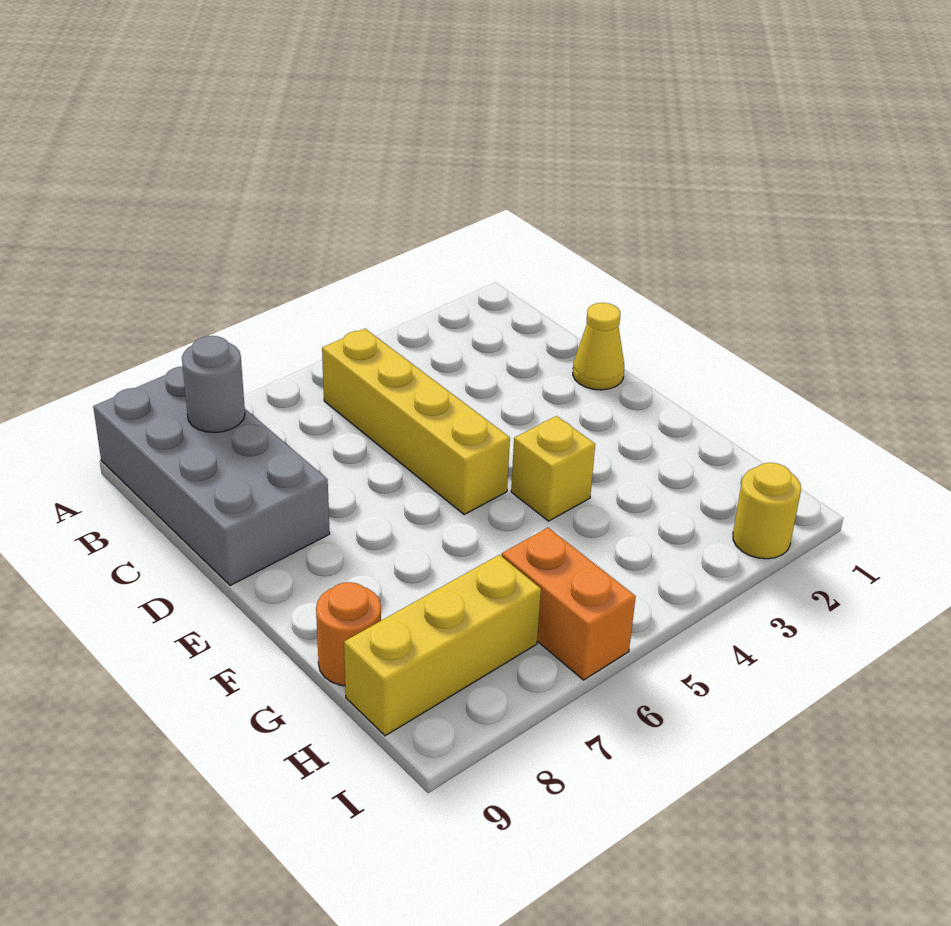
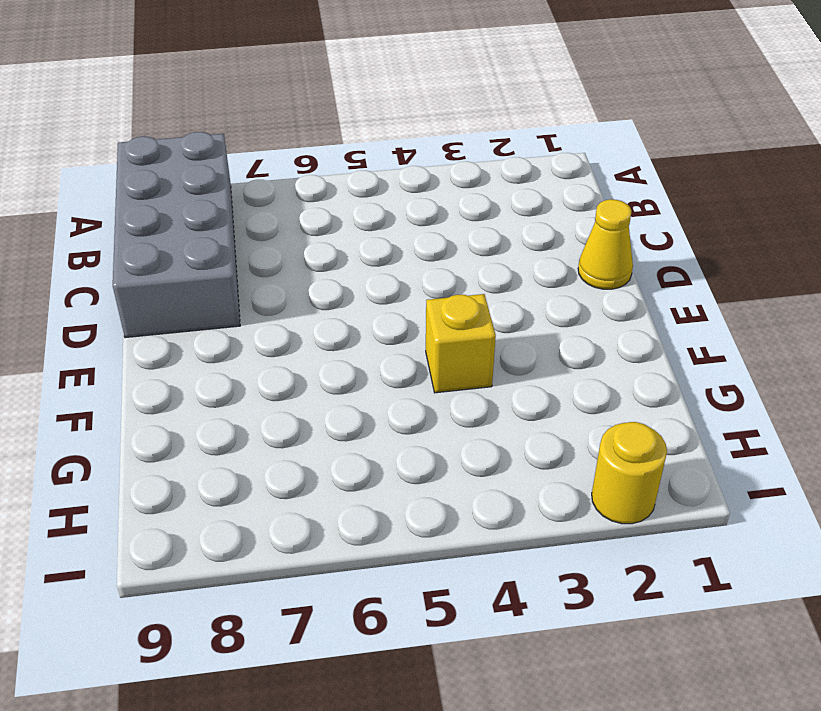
none -> yellow 1x4 brick [322,329,510,514]
none -> orange 1x1 round brick [316,582,381,686]

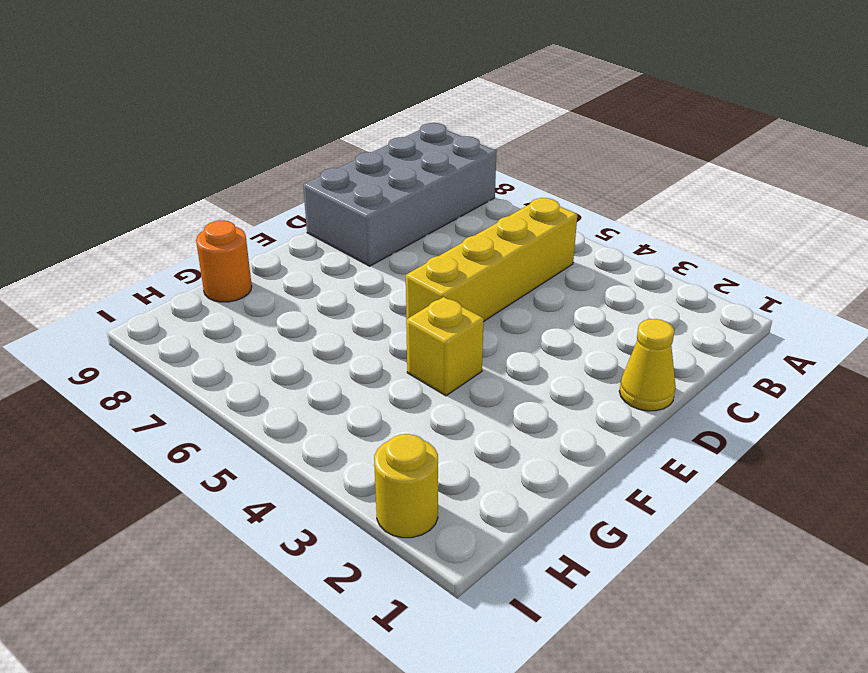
none -> orange 1x2 brick [502,528,636,680]
none -> yellow 1x3 brick [344,555,541,736]

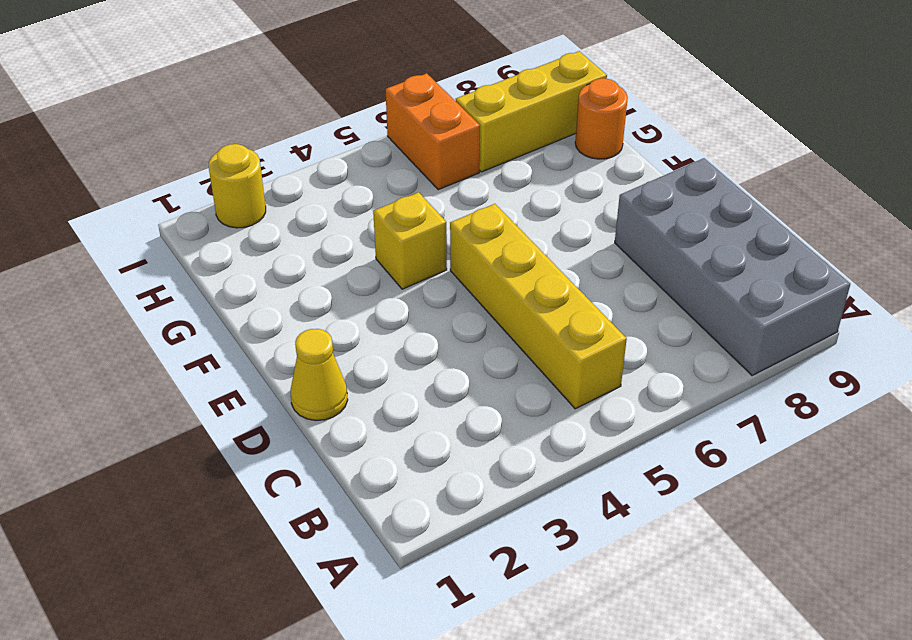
none -> grey 1x1 round brick [182,336,245,433]

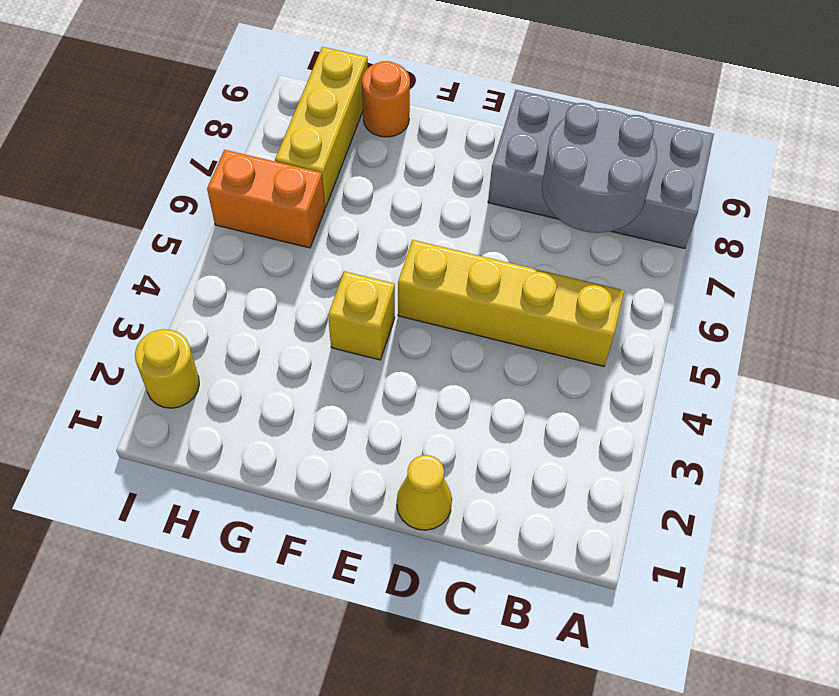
grey 2x2 round brick [542,103,657,233] -> grey 1x1 round brick [182,336,245,433]

